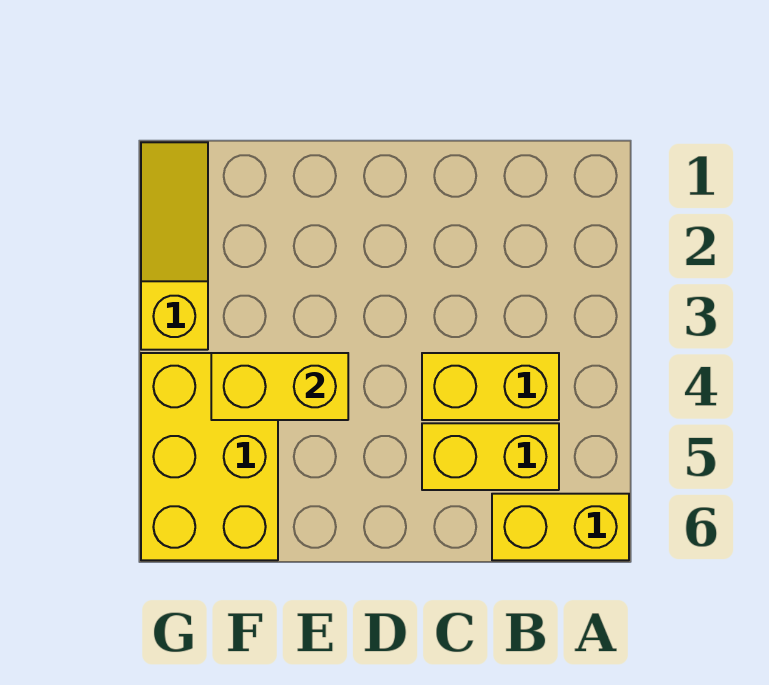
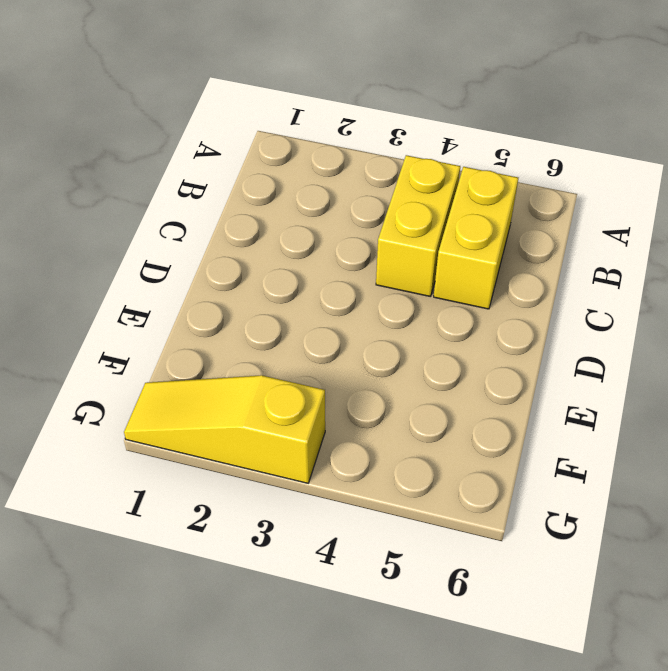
none -> yellow 1x2 brick [492,494,629,560]
none -> yellow 2x3 brick [141,353,278,560]

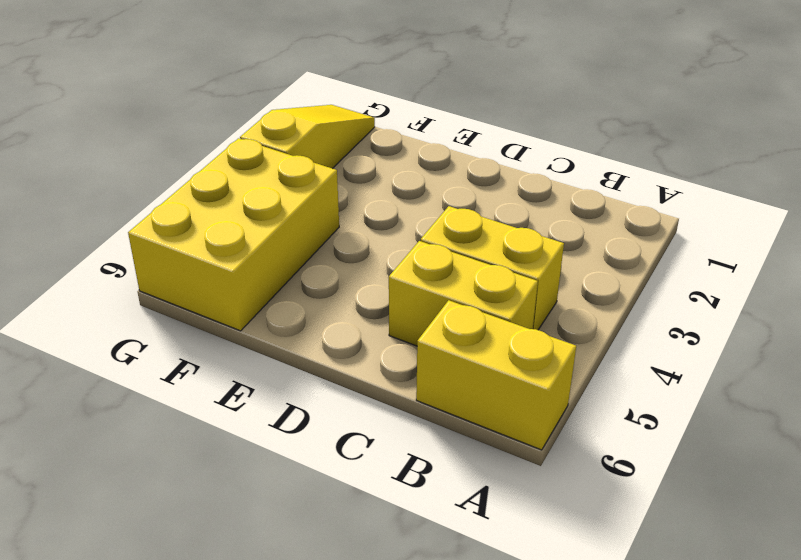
none -> yellow 1x2 brick [211,353,348,420]

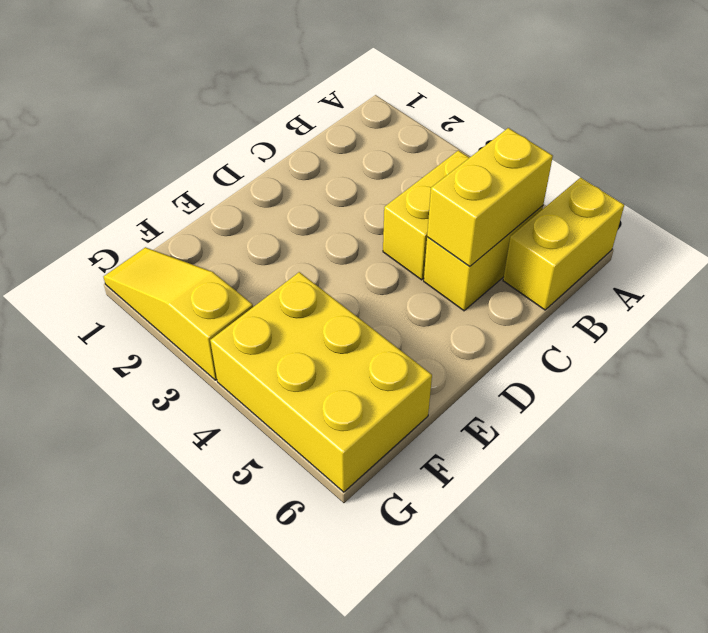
yellow 1x2 brick [427,128,553,267] -> yellow 1x2 brick moved to [211,353,348,420]

